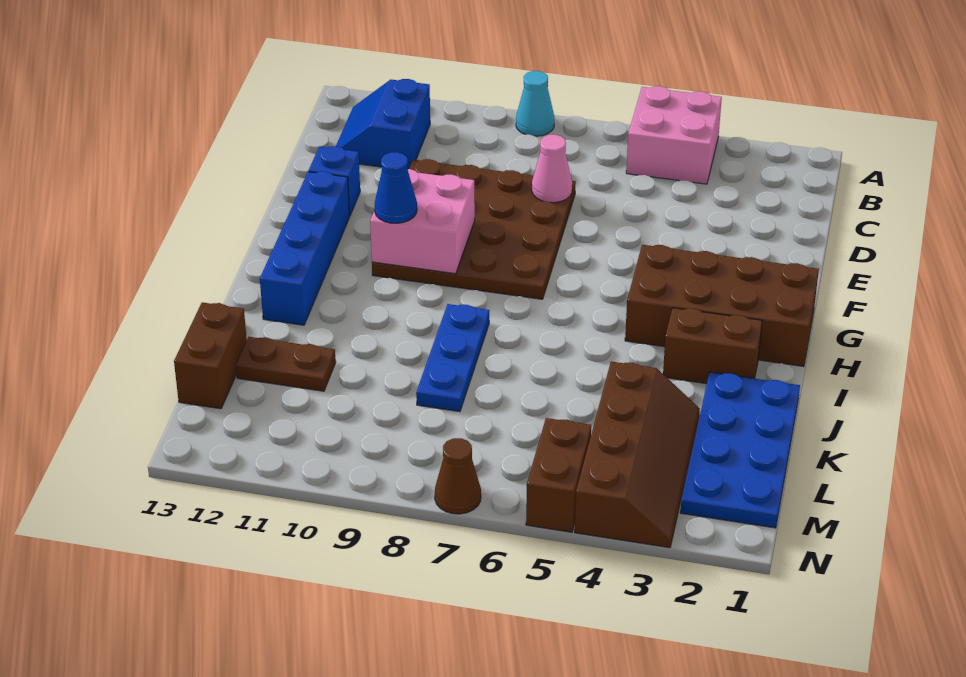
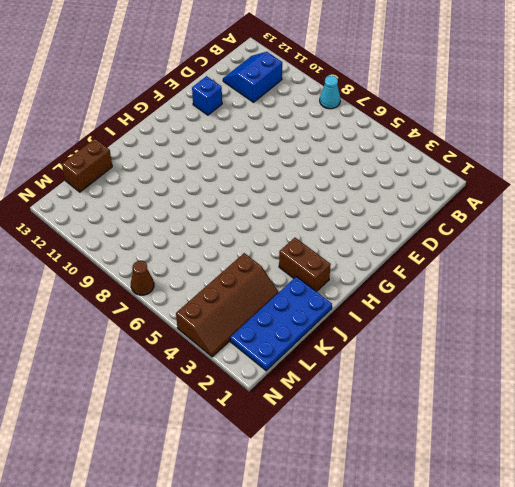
none -> pink 2x2 brick [626,86,722,184]
none -> brown 4x4 plate [372,159,576,299]
none -> blue 1x4 brick [260,172,350,325]

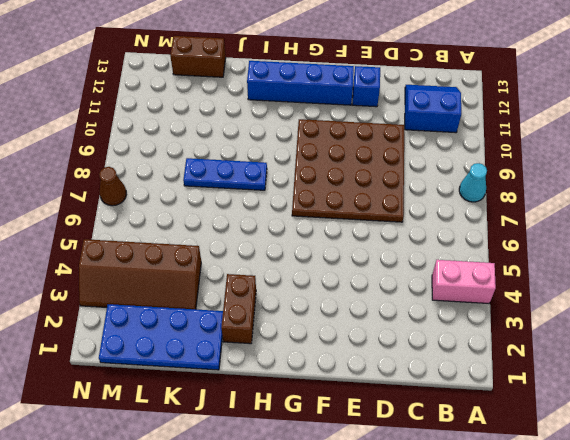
pink 1x2 brick [432,260,496,304] -> pink 2x2 brick [626,86,722,184]
none -> brown 2x4 brick [625,245,819,367]
none -> brown 1x2 plate [236,337,336,391]
none -> brown 1x2 brick [526,418,591,532]

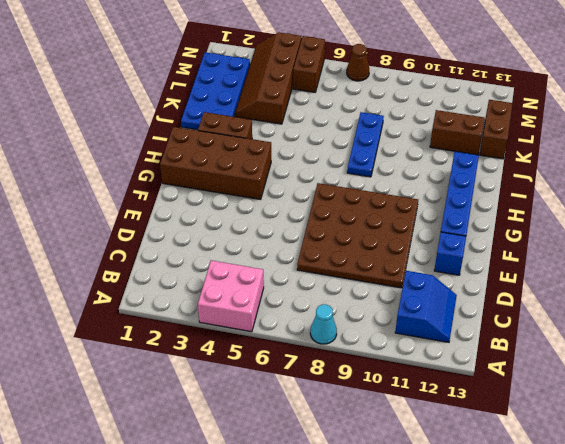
brown 1x2 brick [430,110,485,155] -> brown 1x2 plate [236,337,336,391]
none -> pink 1x1 cone [532,135,572,203]
none -> pink 2x2 brick [370,169,475,274]
none -> blue 1x1 cone [375,152,417,223]

